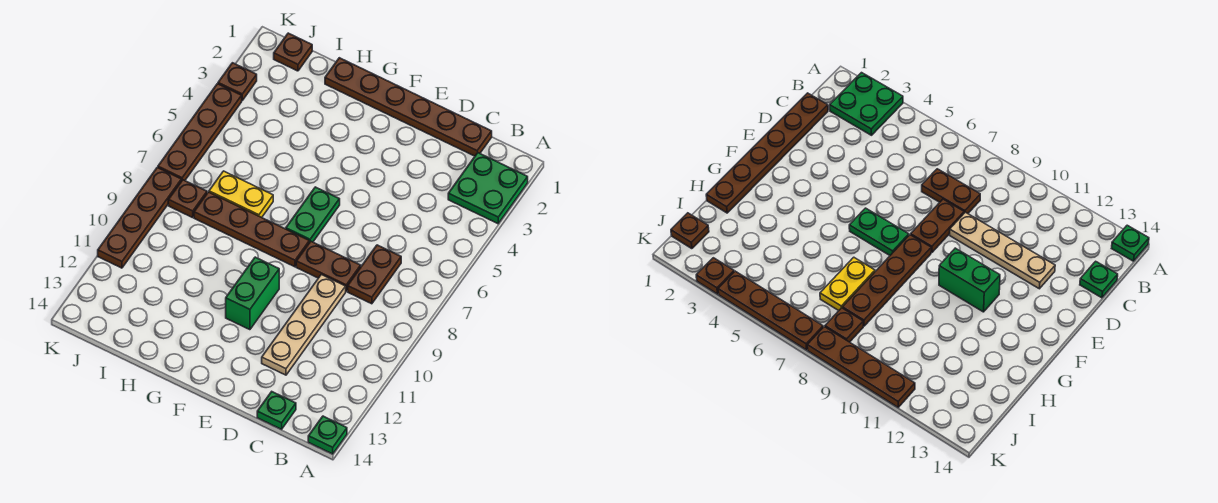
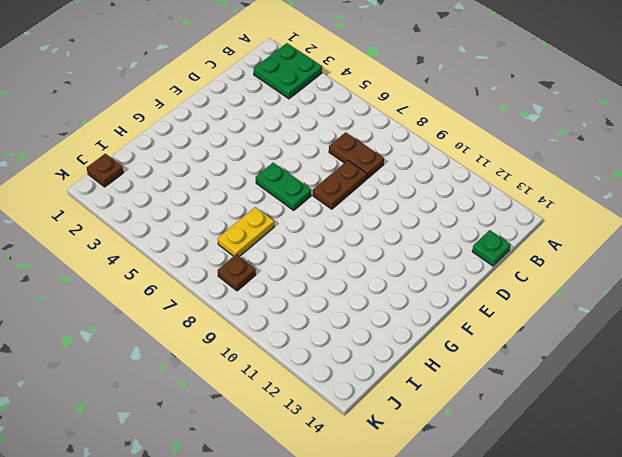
none -> green 1x1 plate [308,416,347,454]
none -> brown 1x6 plate [325,58,492,156]
none -> tan 1x4 plate [262,274,346,375]

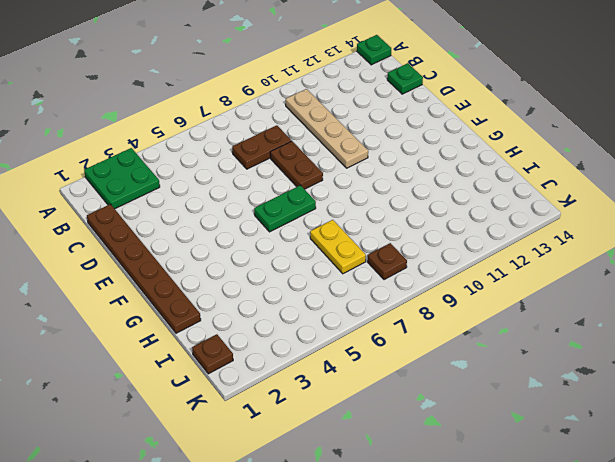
tan 1x4 plate [286,89,368,168] -> tan 1x4 plate turned to [262,274,346,375]
none -> brown 1x4 plate [194,192,309,267]
none -> green 1x2 brick [226,257,279,330]
none -> brown 1x1 plate [218,63,257,100]

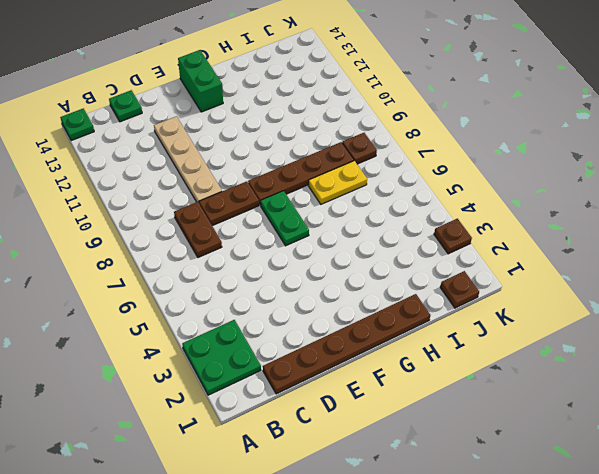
green 1x2 brick [178,50,223,112] -> green 1x2 brick moved to [226,257,279,330]
none -> brown 1x4 plate [158,84,242,181]
none -> brown 1x4 plate [98,167,181,268]

